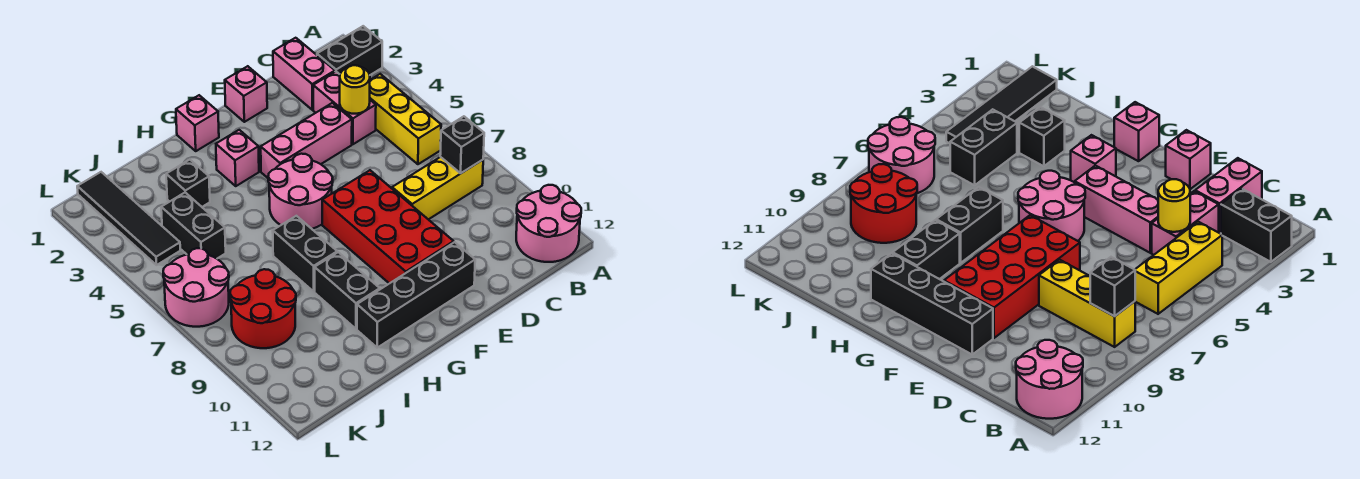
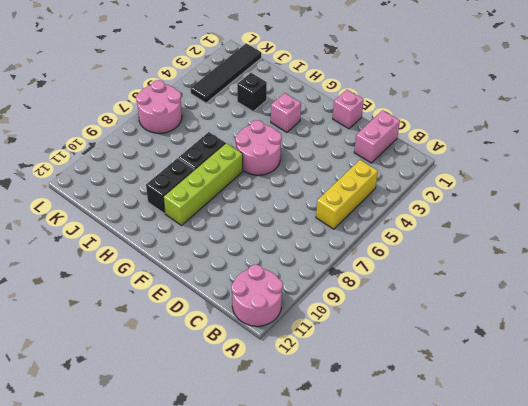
lime 1x4 brick [163,143,243,225] -> none
none -> black 1x2 brick [317,26,382,75]
none -> yellow 1x3 brick [392,157,483,220]
none -> pink 1x2 brick [313,72,376,144]

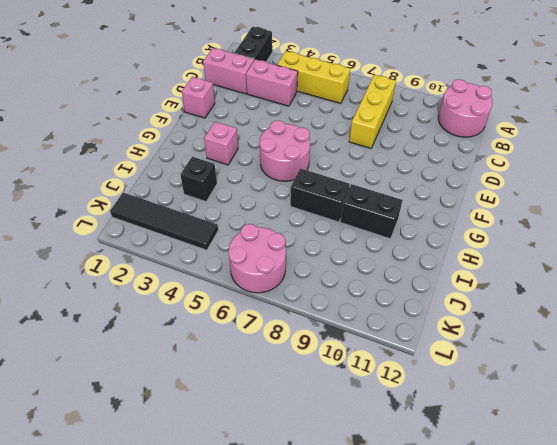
none -> pink 1x3 brick [261,103,352,178]
none -> red 2x4 brick [322,170,454,284]
none -> black 1x4 brick [357,242,475,348]

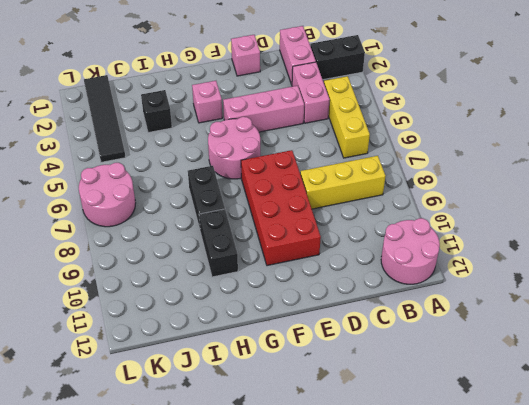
none -> black 1x4 brick [357,242,475,348]
none -> pink 1x1 brick [176,95,219,151]
none -> black 1x2 brick [161,193,226,259]

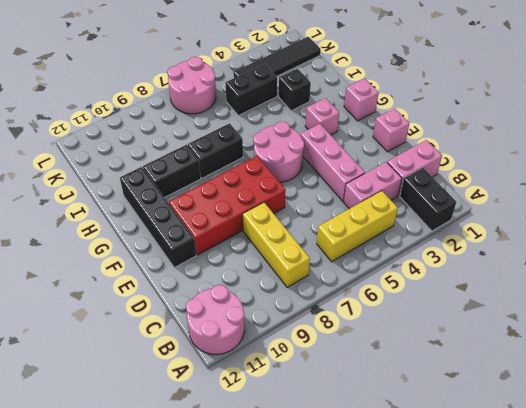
none -> red 2x2 round brick [230,269,296,348]
none -> black 1x1 brick [440,116,484,173]
none -> yellow 1x1 round brick [340,65,370,114]

